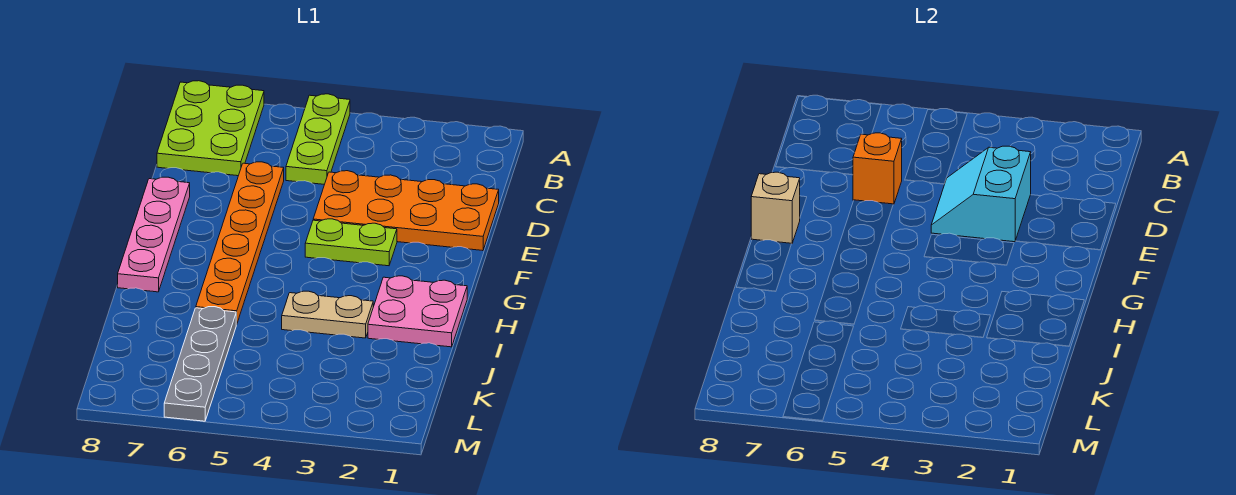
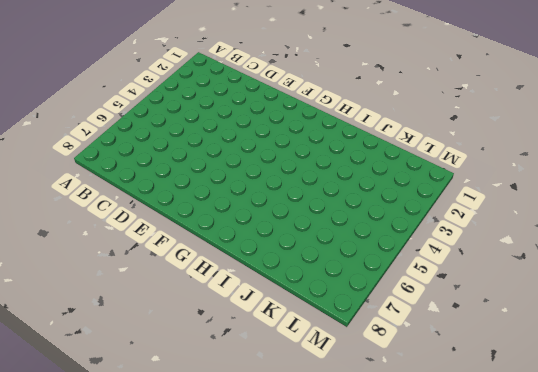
none -> lime 1x3 plate [286,94,350,184]
none -> lime 2x3 plate [157,81,264,176]
none -> orange 2x4 plate [313,171,499,251]

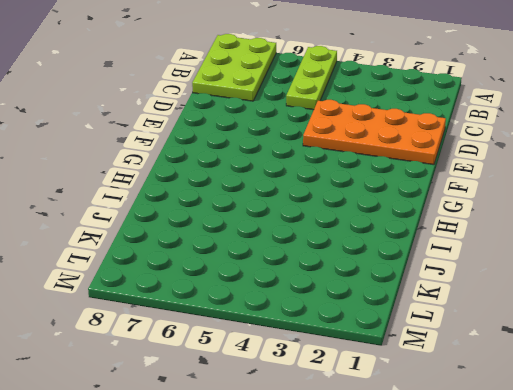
none -> orange 1x6 plate [196,162,284,325]
none -> pink 1x4 plate [118,177,190,292]
none -> lime 1x2 plate [305,219,397,266]

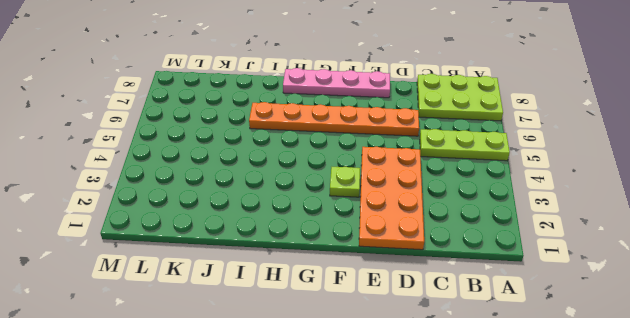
lime 1x1 plate [330,167,360,197] -> lime 1x2 plate [305,219,397,266]
none -> pink 2x2 plate [368,276,467,347]
none -> tan 1x2 plate [282,291,373,338]
none -> grey 1x4 plate [164,307,236,421]

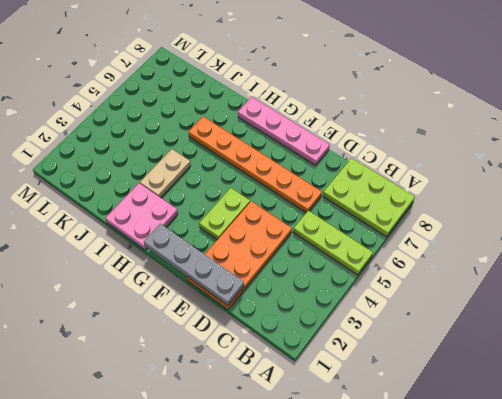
grey 1x4 plate [144,224,244,306] -> grey 1x4 plate moved to [164,307,236,421]
none -> cyan 2x2 slope [931,146,1031,242]
none -> orange 1x1 brick [853,133,902,204]
none -> tan 1x1 brick [751,172,800,244]

